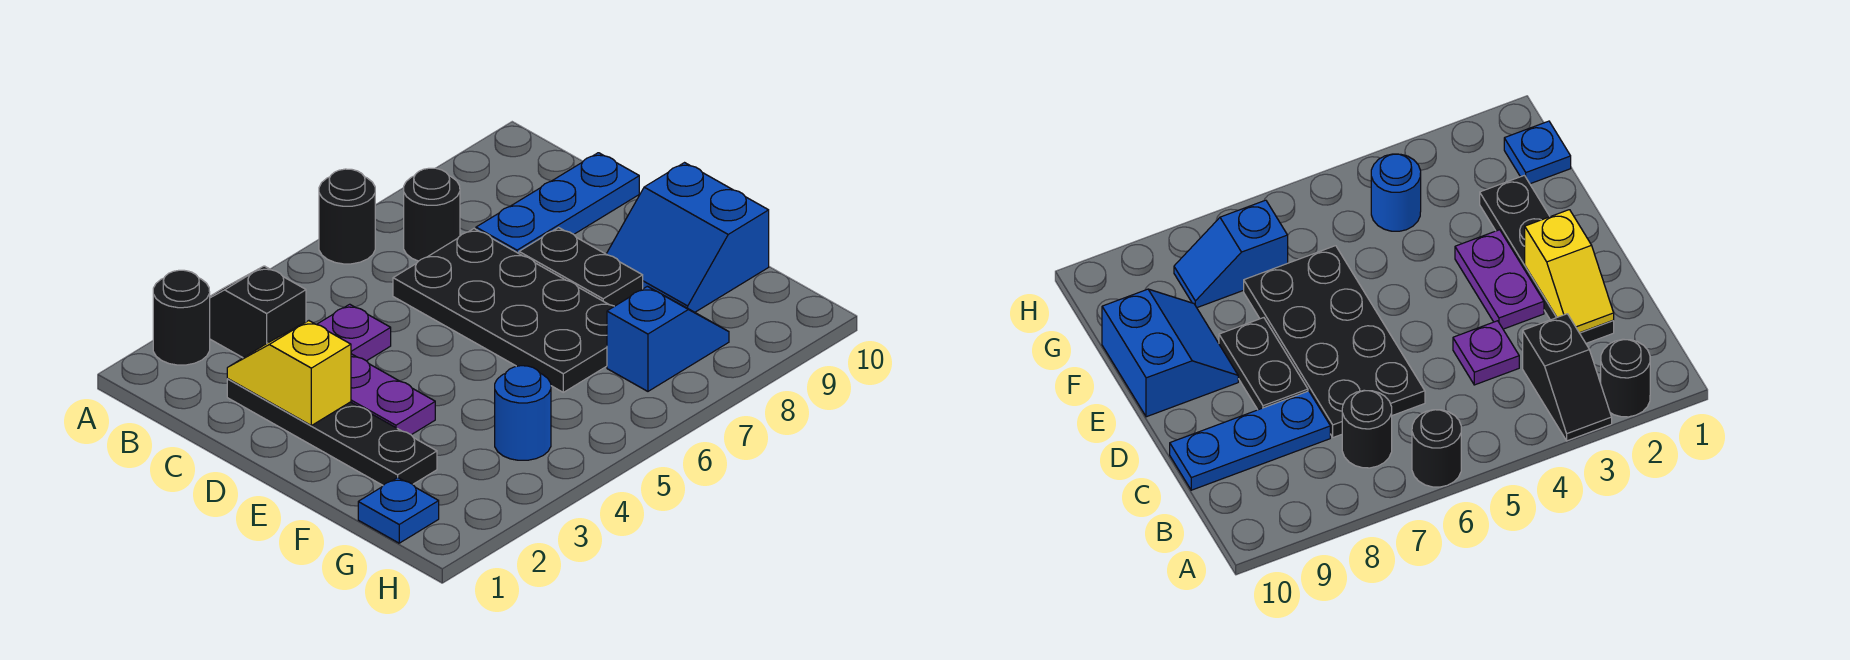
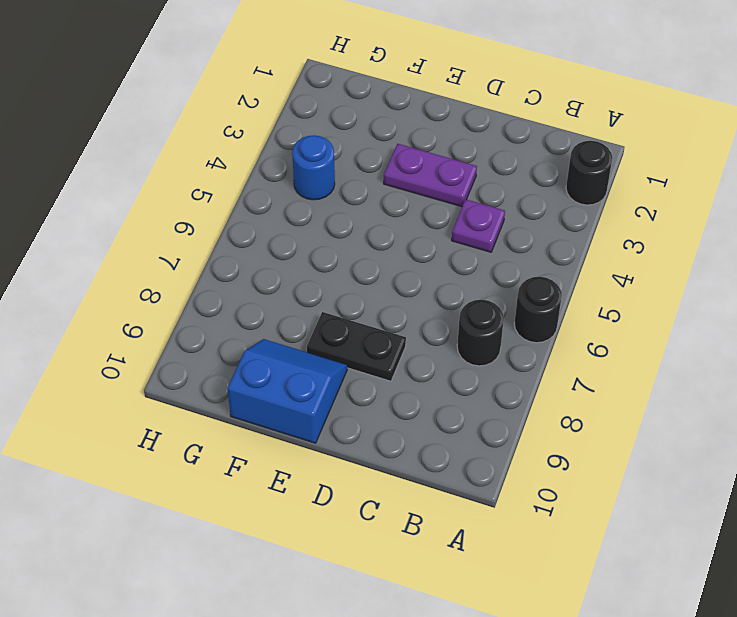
none -> black 1x2 slope [210,266,306,358]
none -> black 1x4 plate [227,379,437,485]
none -> black 2x4 plate [393,229,614,392]

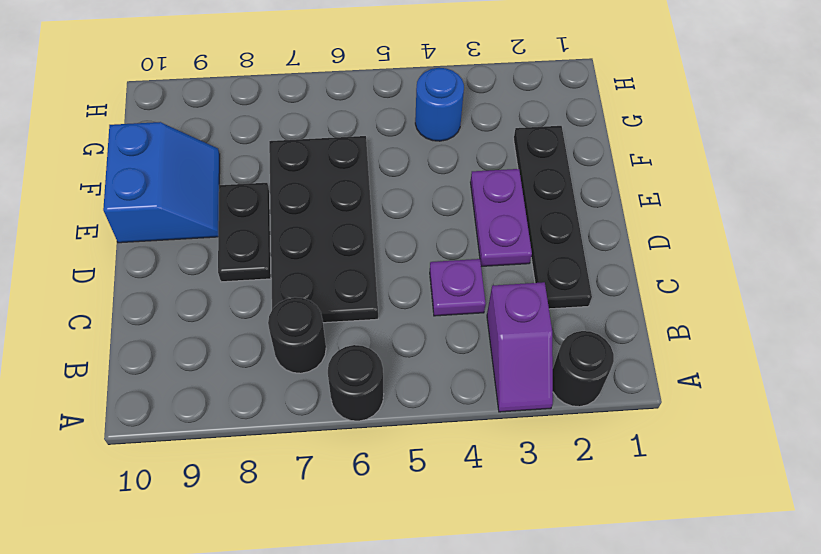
purple 1x2 slope [487,282,553,412] -> black 1x2 slope [210,266,306,358]
none -> blue 1x3 plate [476,153,639,253]
none -> blue 1x1 plate [358,477,439,543]
none -> blue 1x2 slope [607,286,729,391]

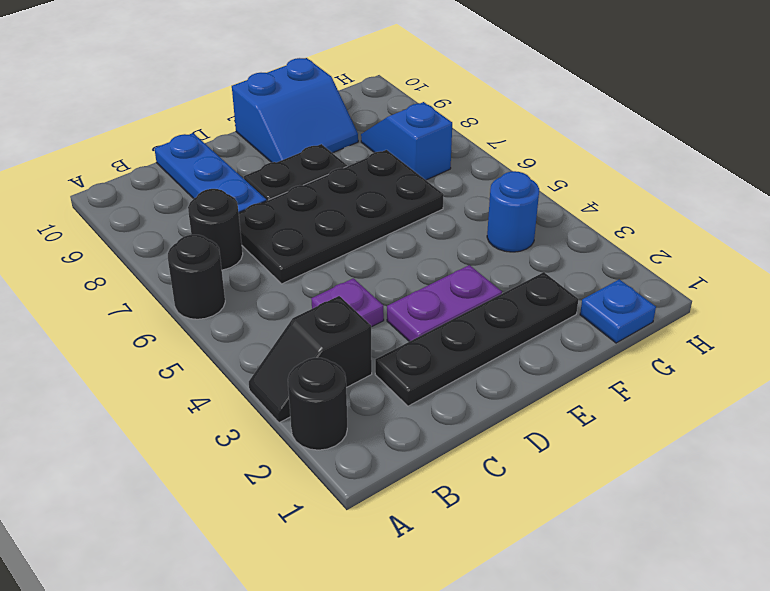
none -> yellow 1x2 slope [227,321,351,426]

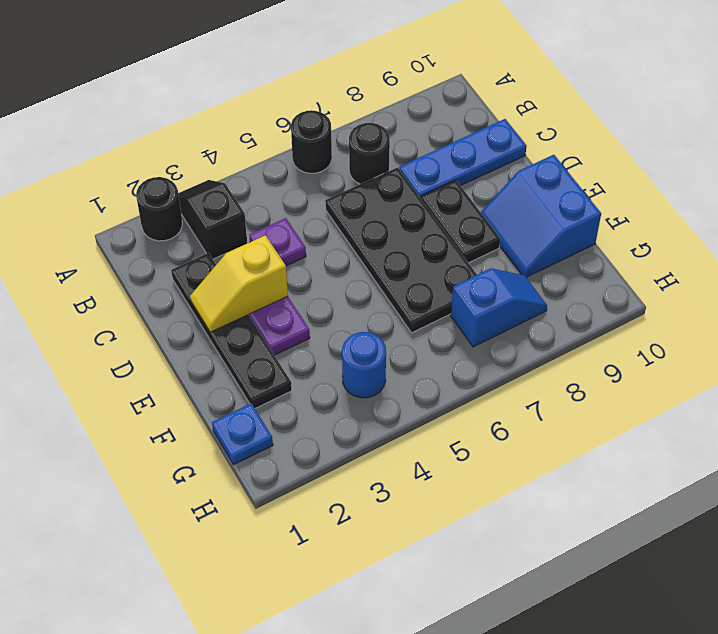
yellow 1x2 slope [190,235,288,332] -> yellow 1x2 slope turned to [227,321,351,426]

